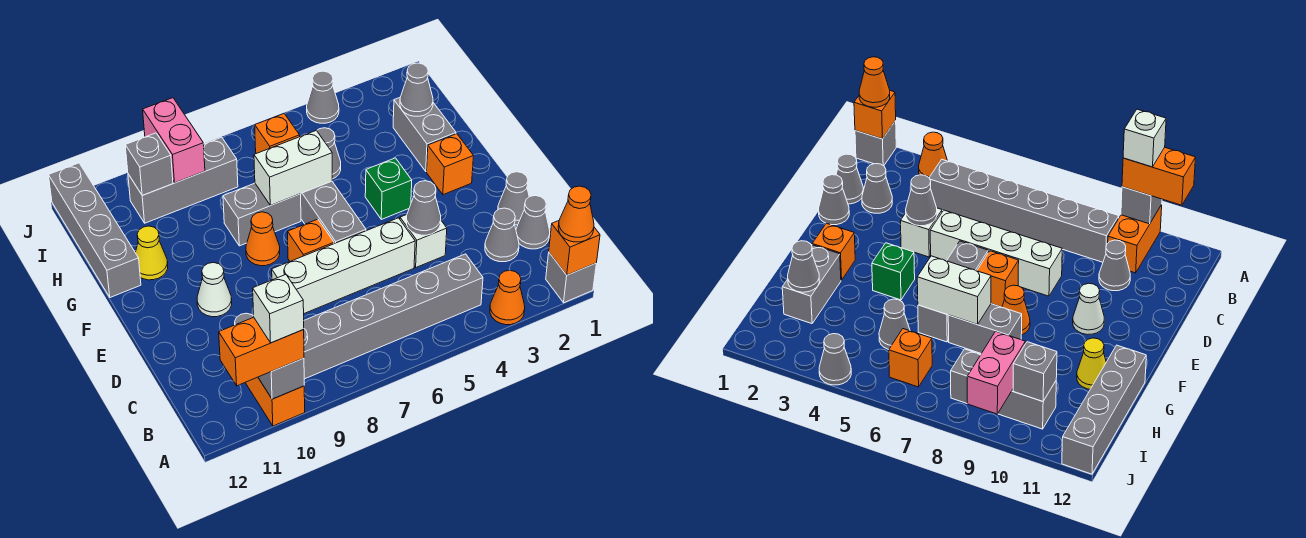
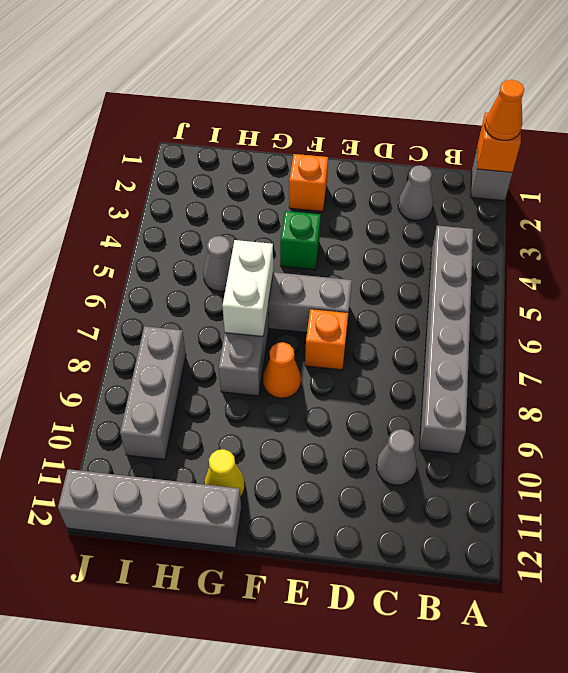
none -> orange 1x1 cone [490,270,525,325]
none -> orange 1x2 brick [245,377,305,426]
none -> grey 1x1 cone [516,196,550,249]
none -> grey 1x1 cone [498,172,529,225]

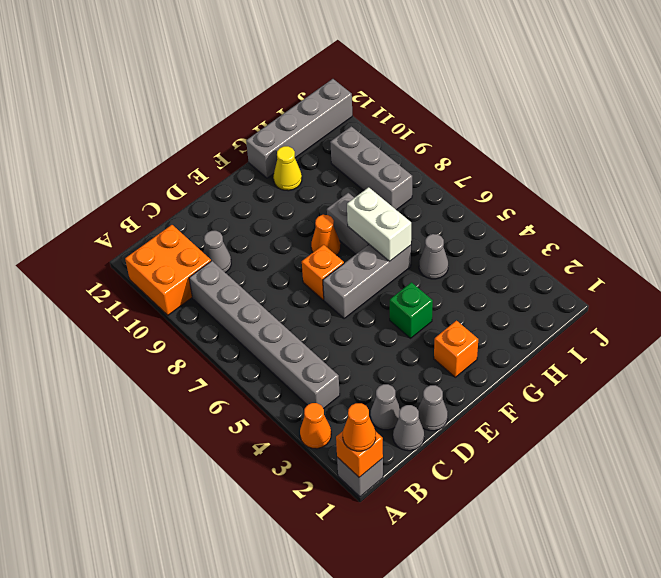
orange 2x2 brick [125,225,211,315] -> orange 1x2 brick [245,377,305,426]
none -> white 1x1 brick [400,215,447,267]
none -> white 1x4 brick [272,218,415,313]
none -> white 1x1 cone [197,263,232,317]
none -> grey 1x2 brick [393,98,456,171]

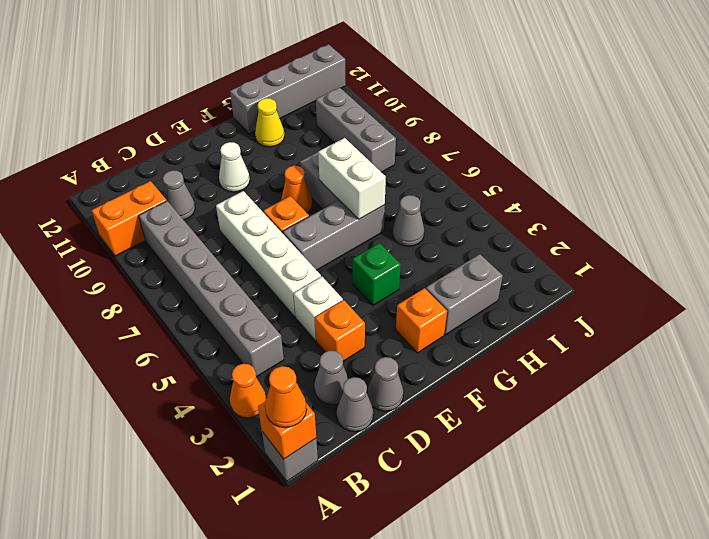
orange 1x1 brick [315,300,365,361] -> orange 1x1 brick moved to [255,114,300,154]
none -> grey 1x1 cone [307,71,339,123]
none -> grey 1x1 brick [258,358,304,399]
none -> grey 1x1 cone [406,181,441,235]
none -> grey 1x1 cone [400,63,433,116]

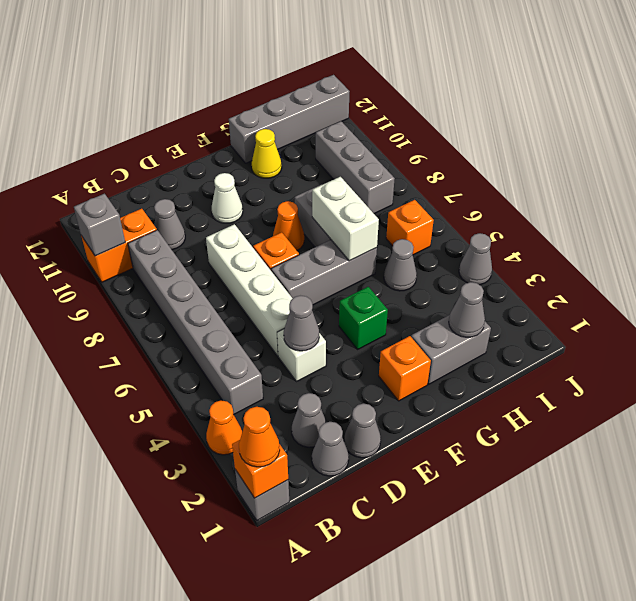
none -> pink 1x2 brick [143,98,205,183]
none -> grey 1x1 brick [125,133,173,195]
none -> orange 1x2 brick [219,317,304,386]
none -> white 1x1 brick [253,275,304,343]

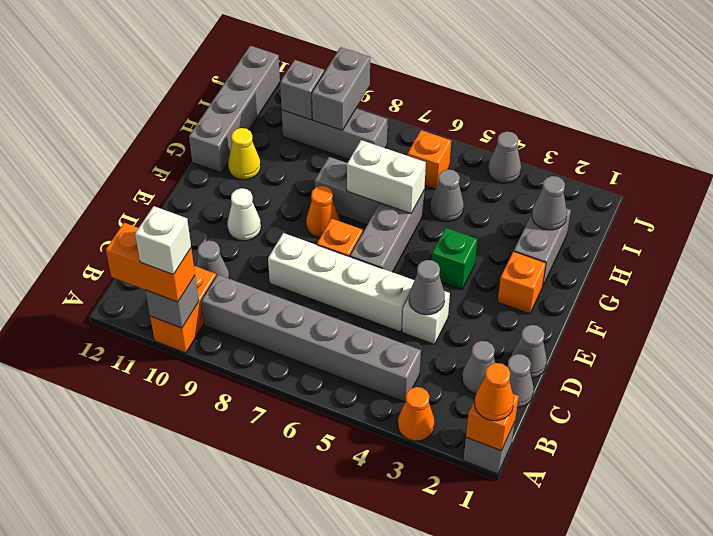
grey 1x2 brick [312,47,370,130] -> pink 1x2 brick [143,98,205,183]

